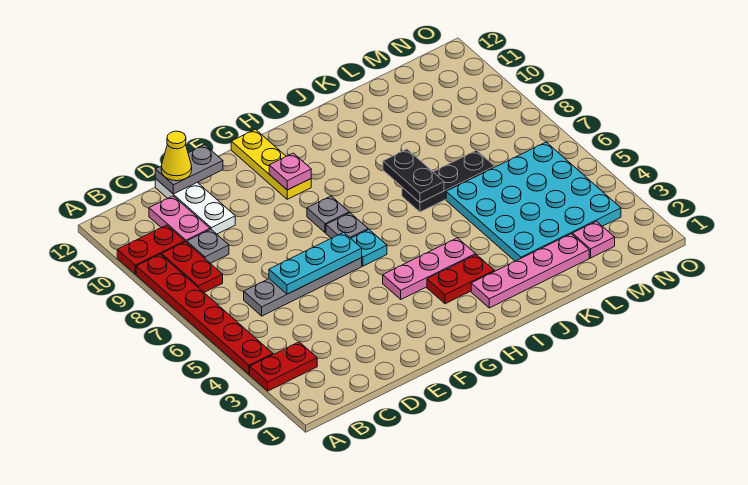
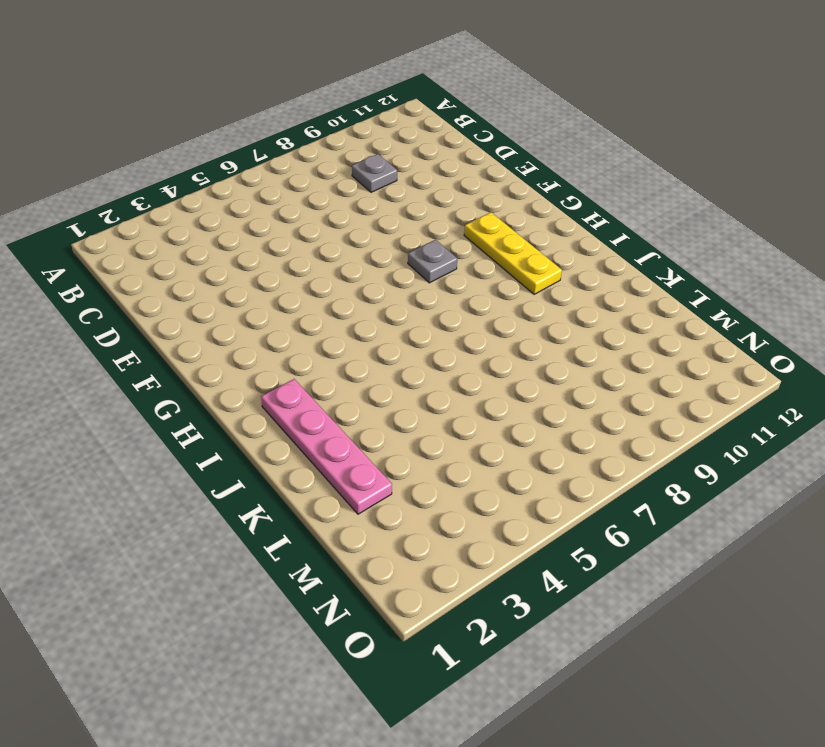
yellow 1x3 plate [464,212,562,294] -> yellow 1x3 plate turned to [231,129,311,199]
none -> red 1x2 plate [250,342,317,391]
none -> red 1x6 plate [136,254,273,374]
none -> red 1x2 plate [117,225,185,274]

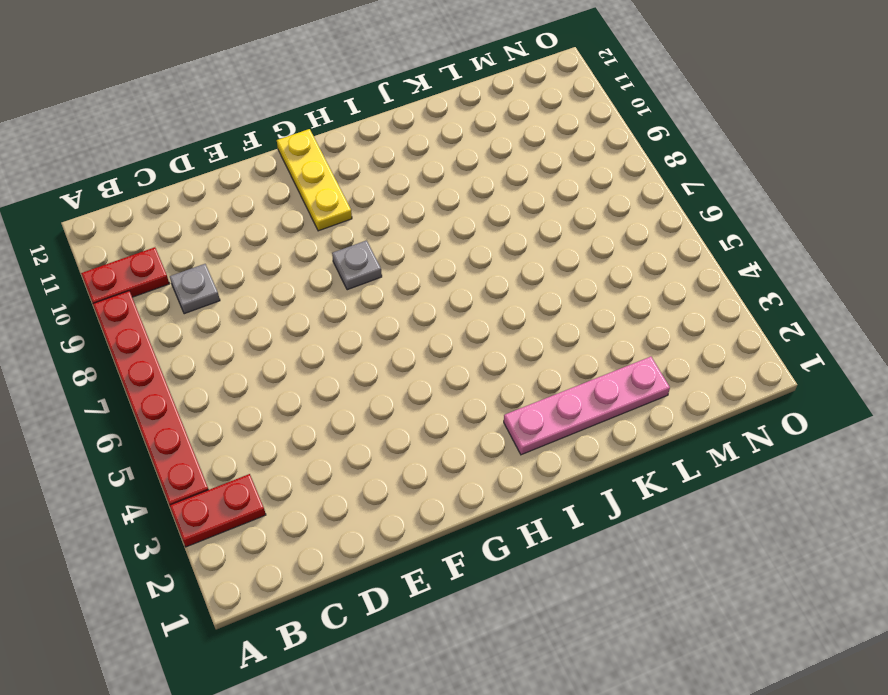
none -> red 1x2 plate [162,242,223,292]
none -> grey 1x4 plate [244,258,362,316]
none -> pink 1x2 plate [149,196,210,242]

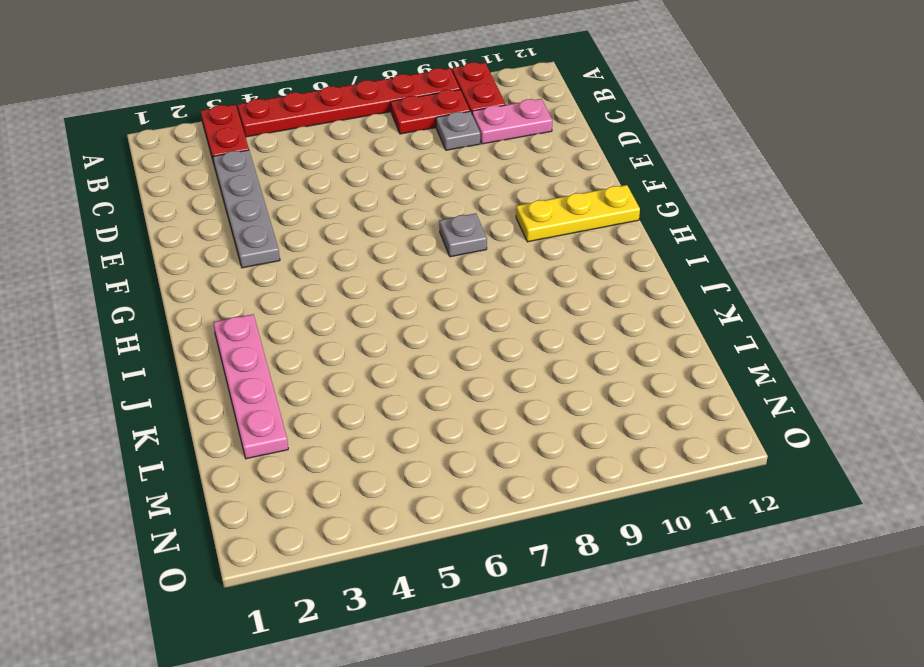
grey 1x4 plate [213,150,280,268] -> grey 1x4 plate moved to [244,258,362,316]
none -> white 1x3 plate [155,179,235,234]
none -> pink 1x3 plate [383,238,476,299]
none -> cyan 1x1 plate [351,230,387,266]

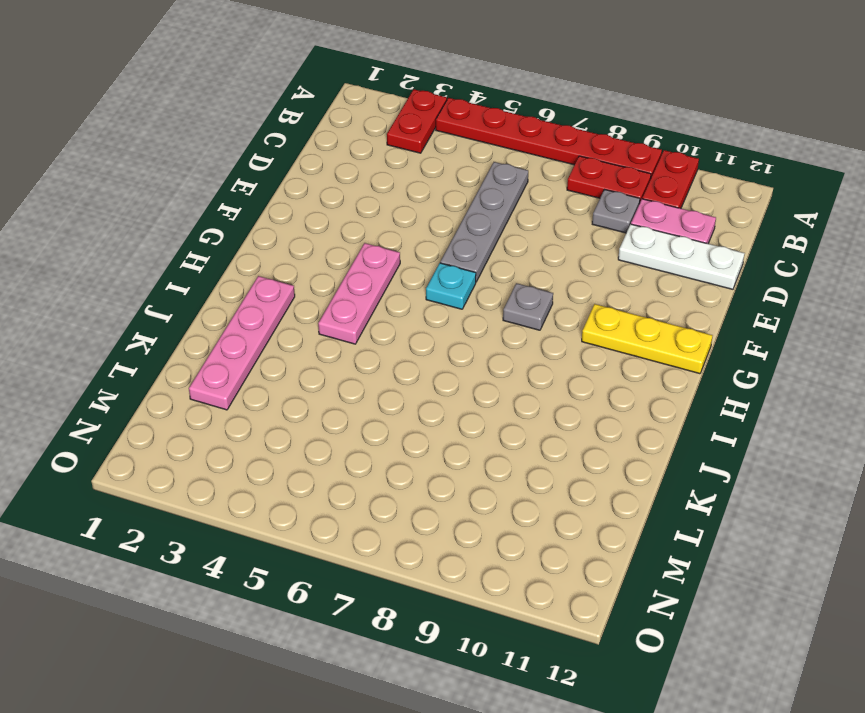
none -> grey 1x1 plate [326,213,368,238]
none -> red 1x2 plate [427,255,494,304]
none -> black 1x3 plate [402,150,495,212]

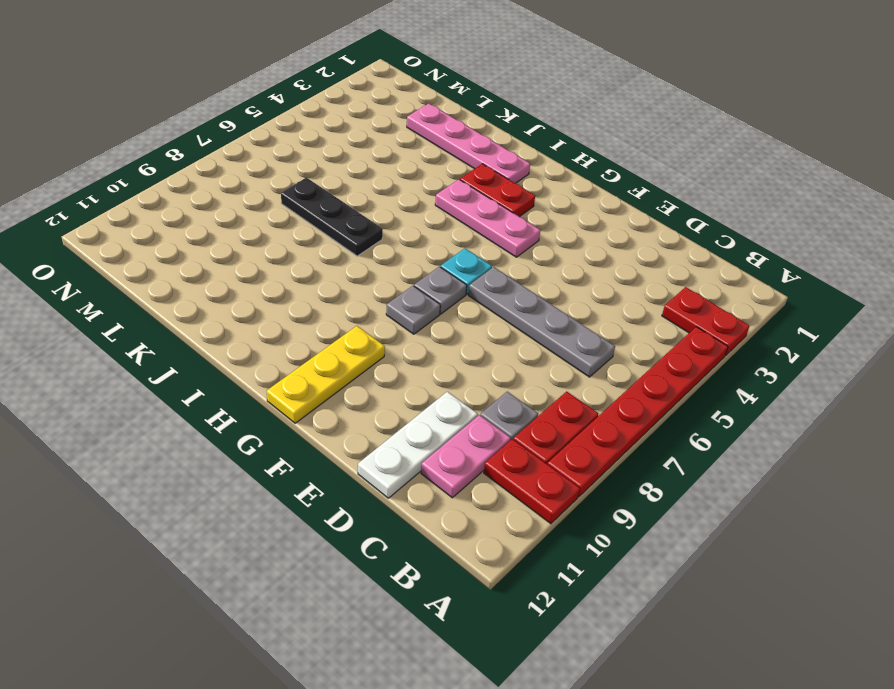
none -> cyan 4x4 plate [446,142,621,261]
none -> pink 1x1 plate [572,221,615,258]
none -> cyan 1x3 plate [269,232,362,294]

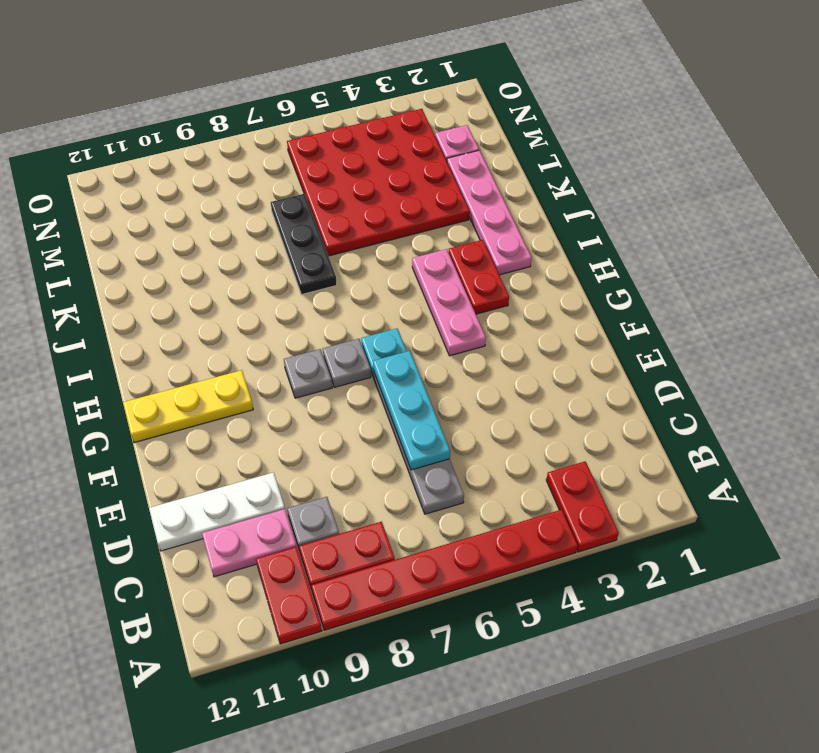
red 4x4 plate [287,109,469,256] -> cyan 4x4 plate [446,142,621,261]
none -> grey 1x2 plate [155,145,223,194]
none -> pink 1x1 plate [269,153,311,190]
none -> black 1x2 plate [383,149,444,203]

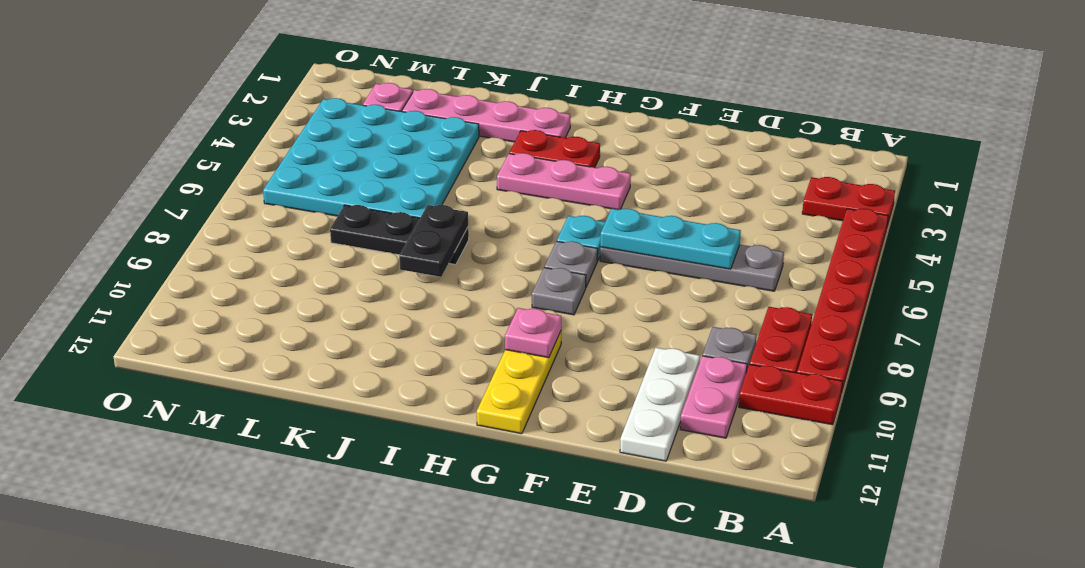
none -> grey 1x2 plate [155,145,223,194]
none -> yellow 1x1 cone [161,131,192,181]

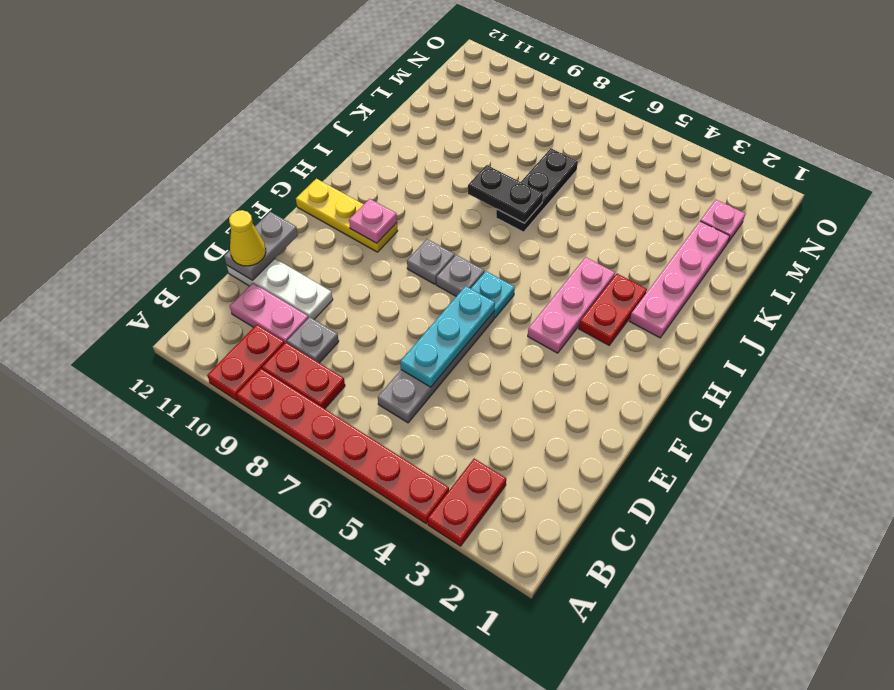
none -> cyan 4x4 plate [446,142,621,261]

